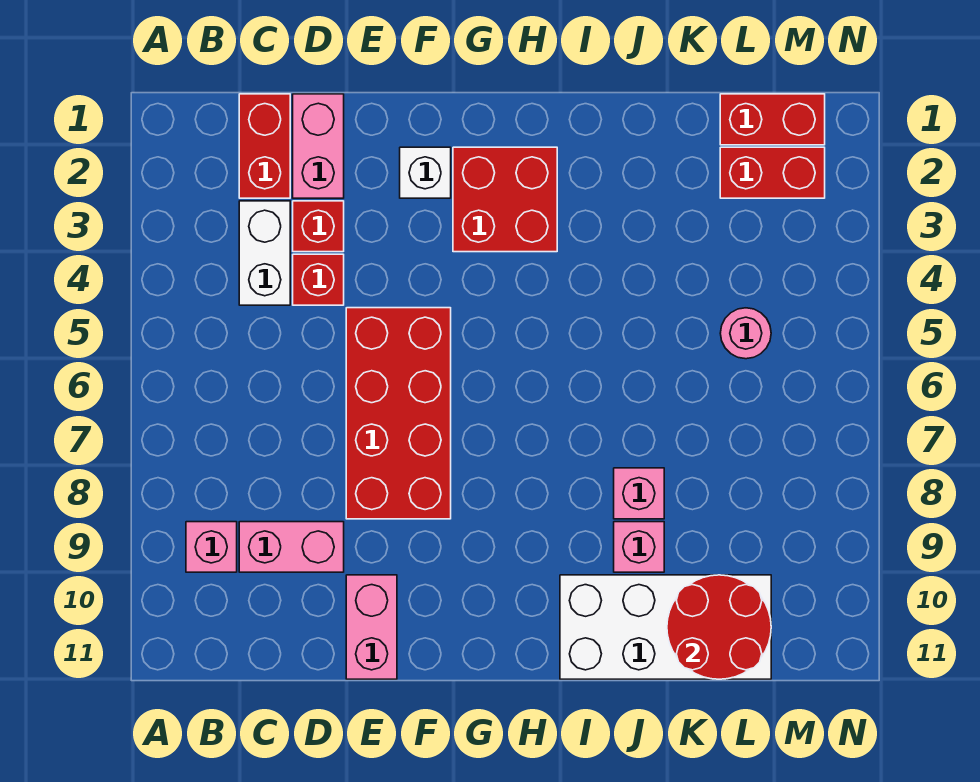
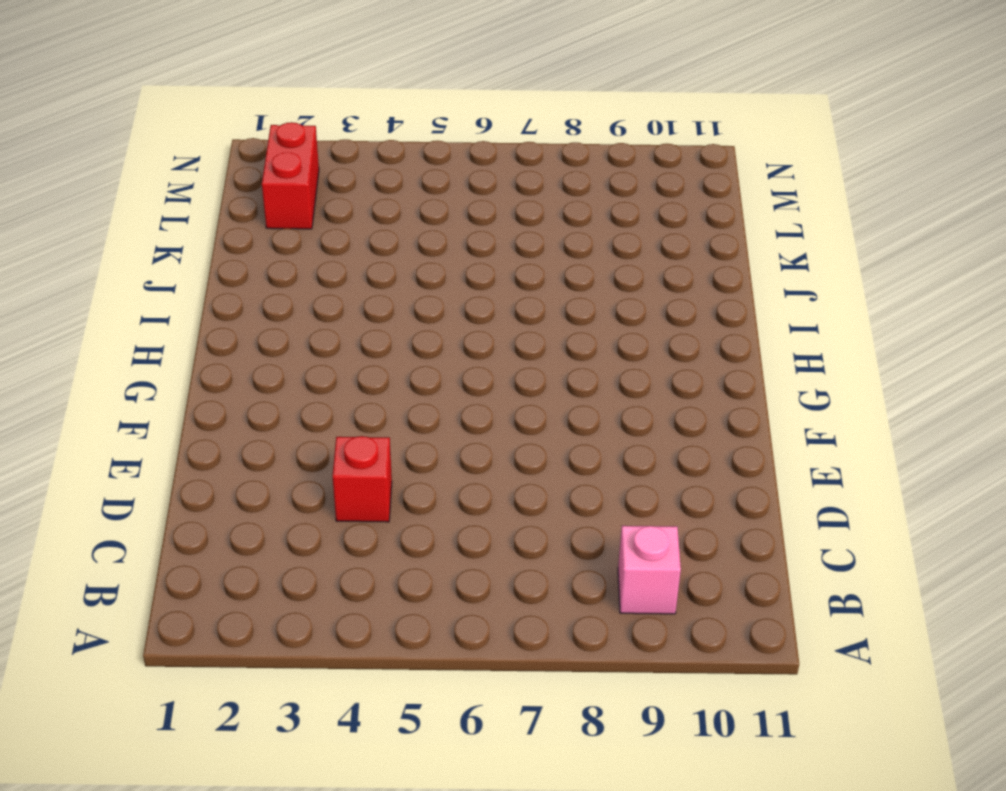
none -> red 1x2 brick [239,94,290,198]
none -> white 1x2 brick [239,201,290,305]
none -> pink 1x2 brick [239,522,344,572]

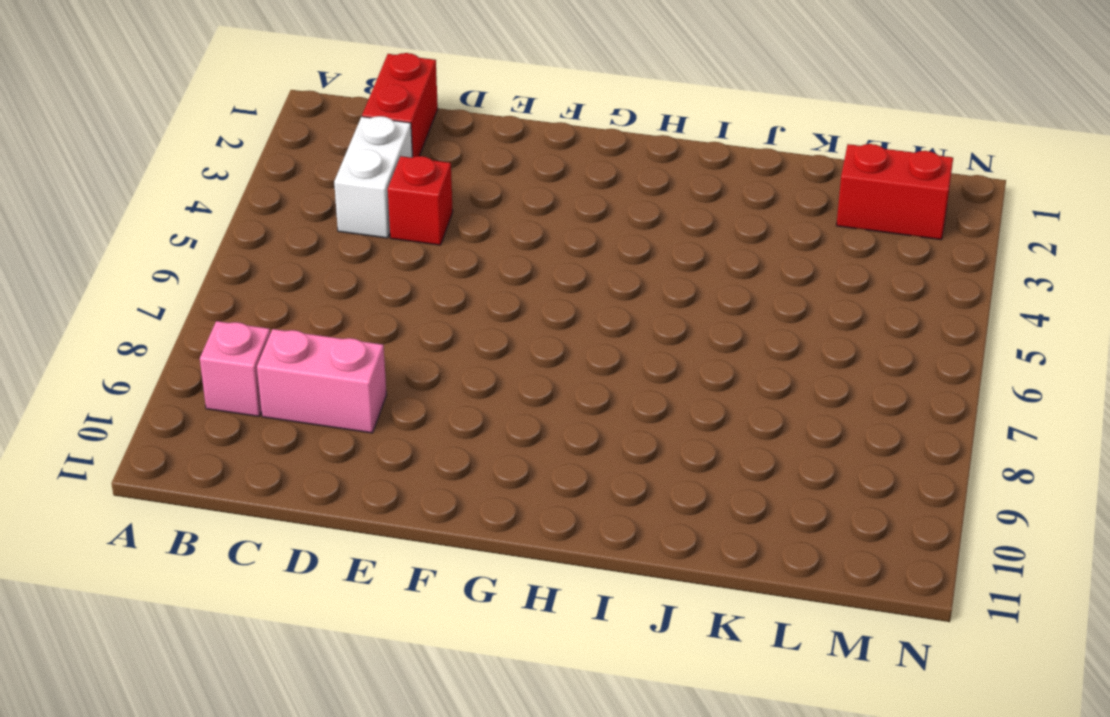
none -> pink 1x2 brick [293,94,344,198]
none -> red 1x1 brick [293,201,344,252]
none -> red 2x4 brick [346,308,451,519]

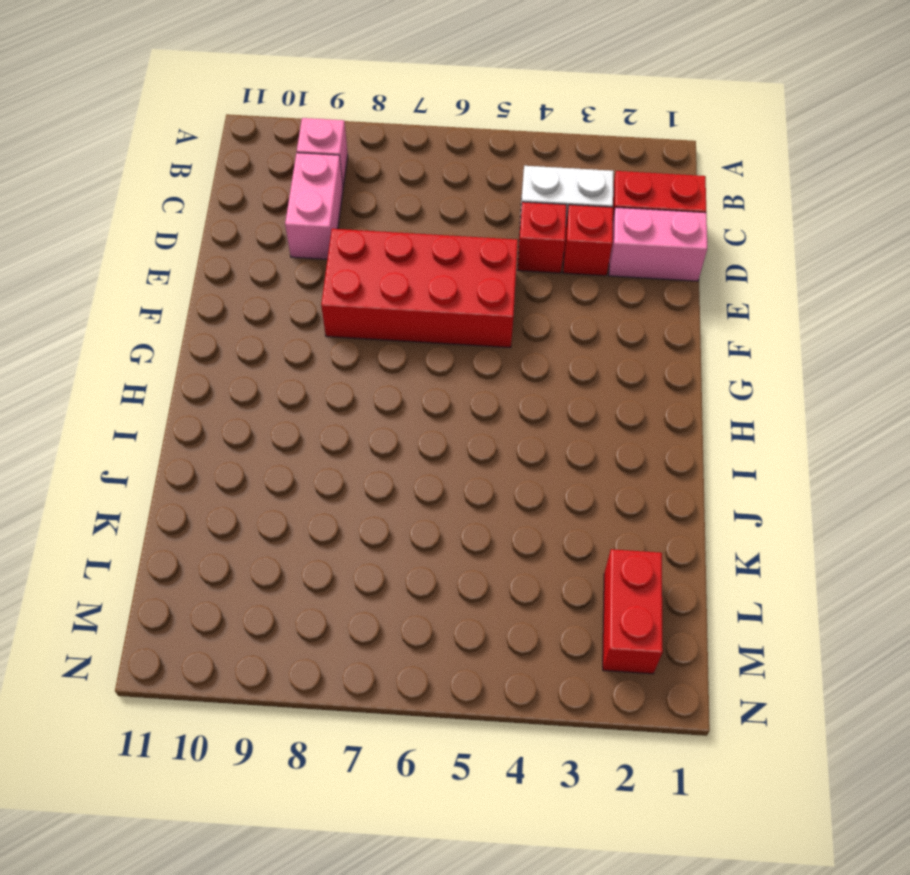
none -> pink 1x2 brick [346,575,397,679]
none -> white 1x1 brick [400,147,451,198]
none -> red 2x2 brick [453,147,557,252]

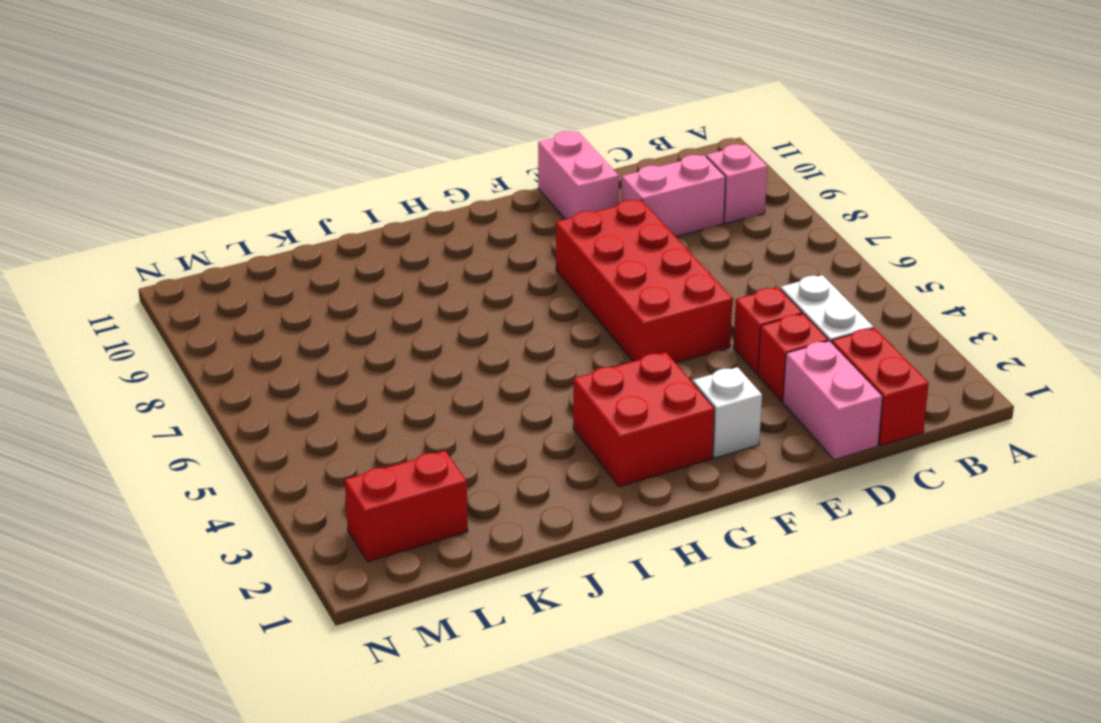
none -> white 2x4 brick [560,575,771,679]
none -> pink 1x1 brick [614,468,664,519]
none -> pink 1x1 brick [614,522,664,572]

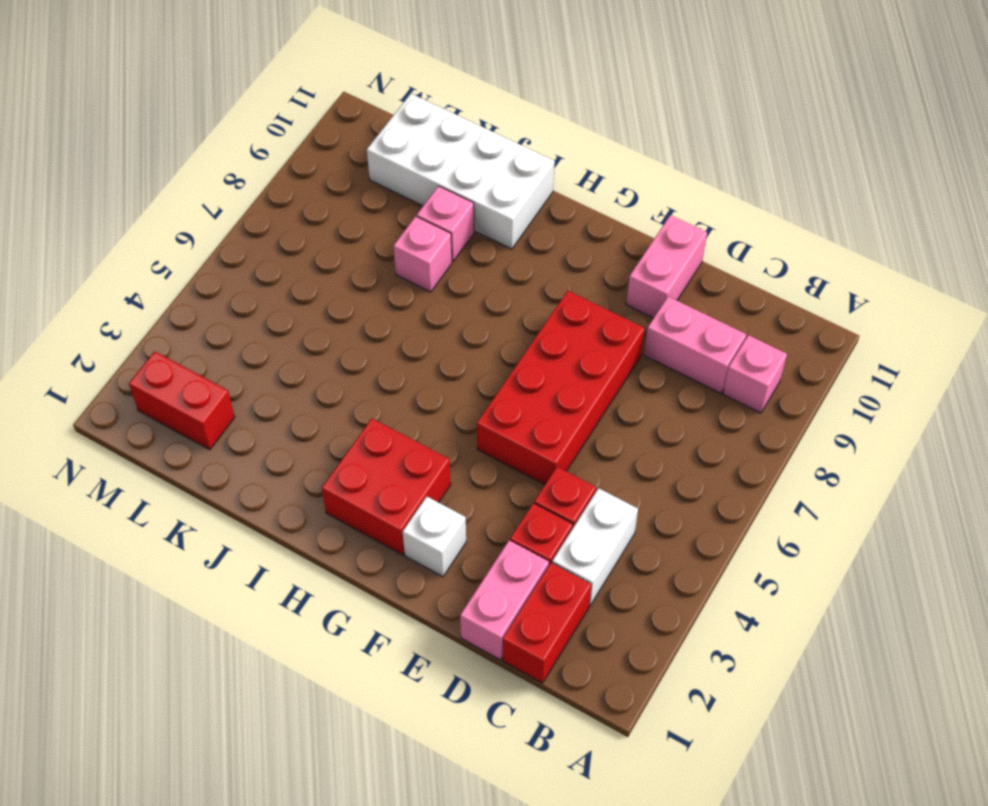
none -> red 1x2 brick [720,94,825,145]
none -> pink 1x1 round brick [720,308,771,359]
none -> red 2x2 round brick [667,575,771,679]

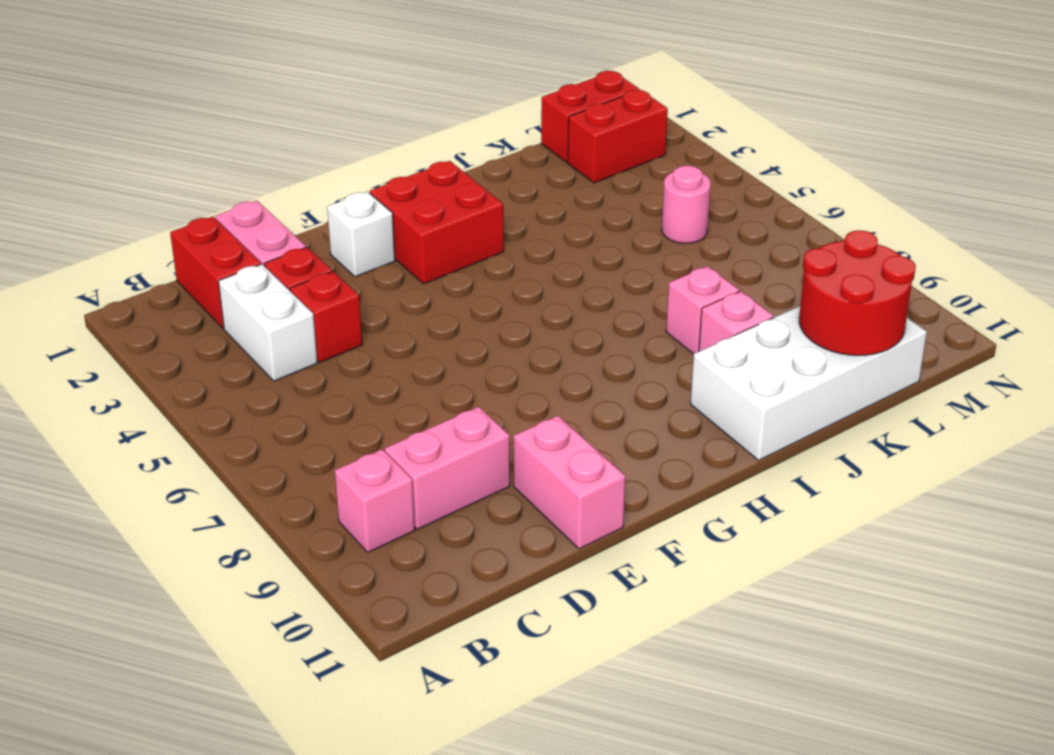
none -> red 2x4 brick [346,308,451,519]

